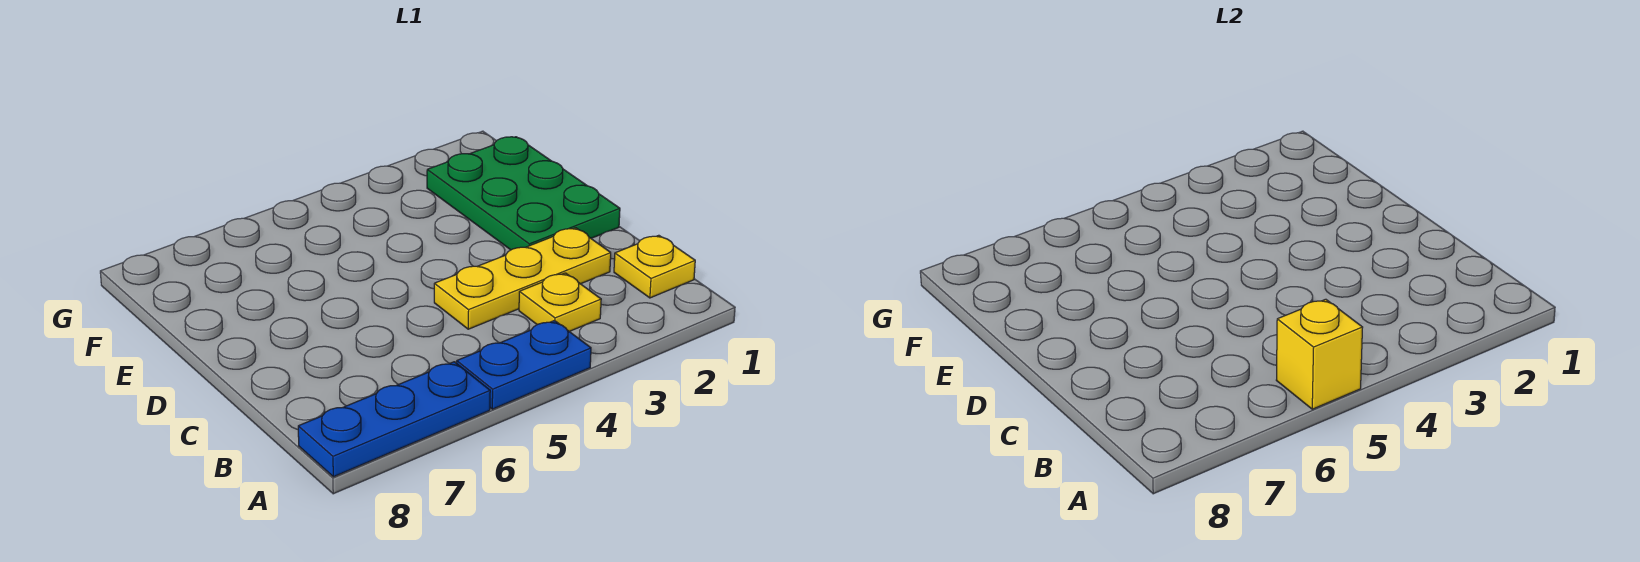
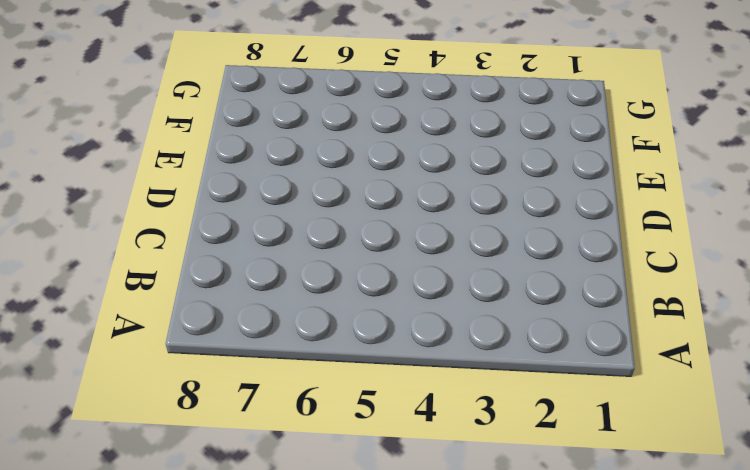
none -> blue 1x2 plate [457,321,591,409]
none -> blue 1x3 plate [298,362,490,477]

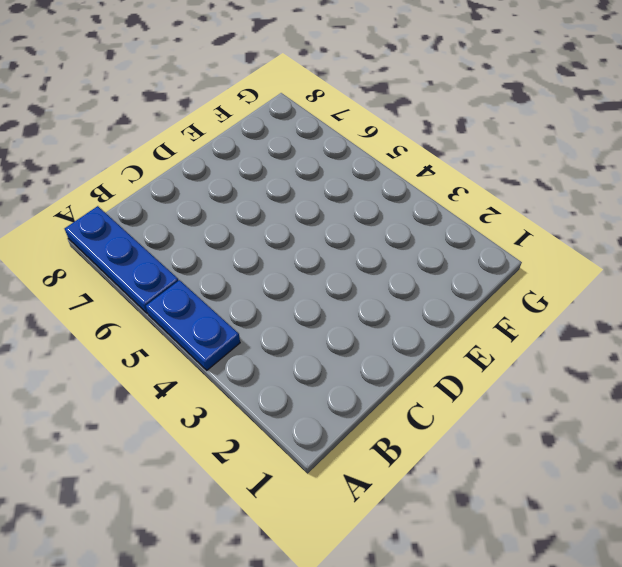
none -> yellow 1x1 plate [614,235,695,298]
none -> yellow 1x1 plate [519,273,601,331]

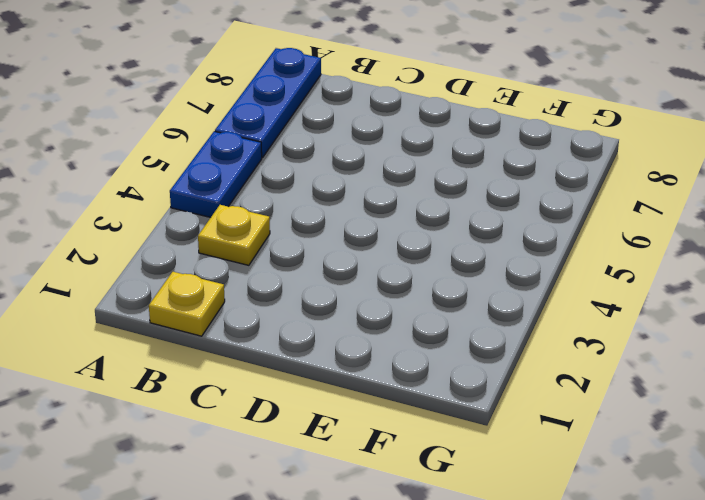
none -> yellow 1x3 plate [434,228,611,329]
none -> green 2x3 plate [427,137,620,250]

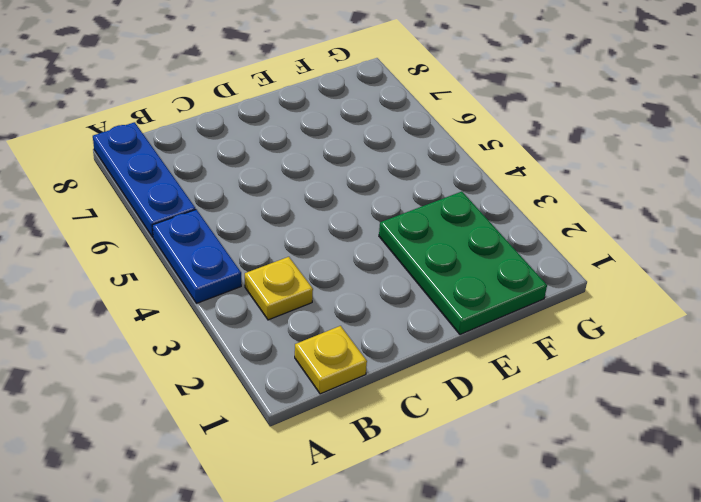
green 2x3 plate [379,192,547,334] -> green 2x3 plate turned to [427,137,620,250]
none -> yellow 1x3 plate [434,228,611,329]
none -> yellow 1x1 brick [1276,299,1363,409]

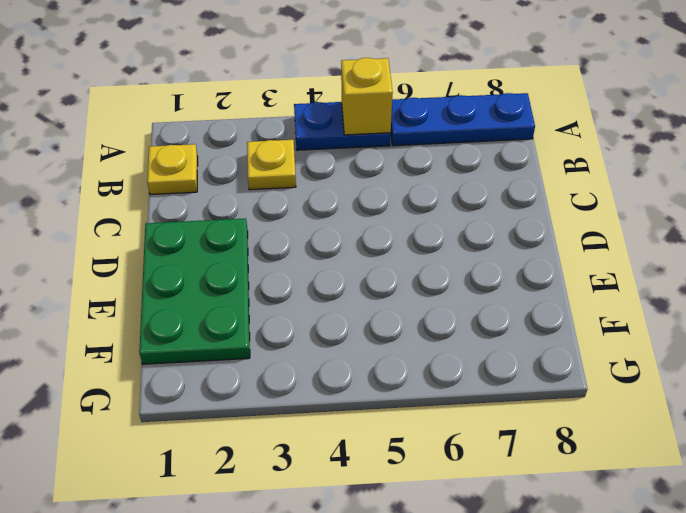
none -> yellow 1x3 plate [434,228,611,329]

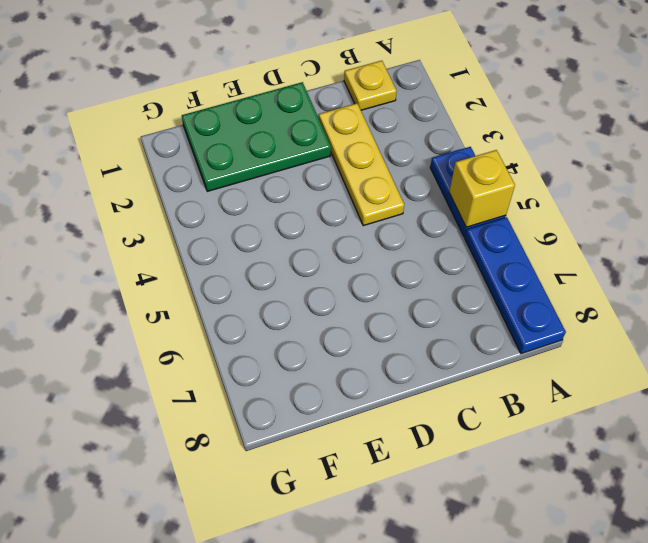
none -> yellow 1x1 plate [519,273,601,331]

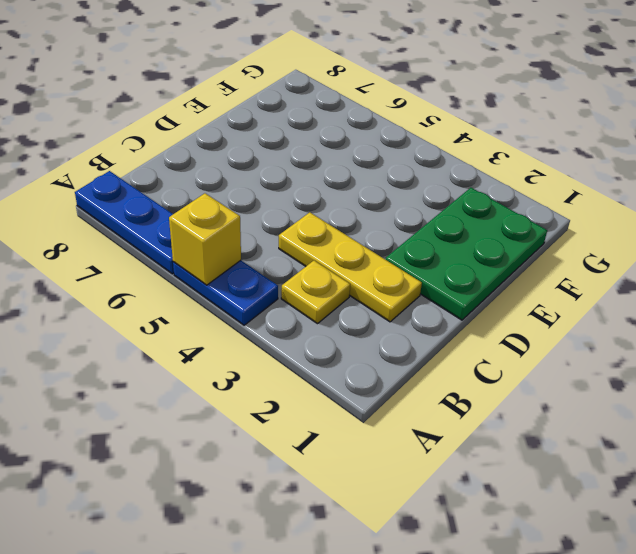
none -> yellow 1x1 plate [614,235,695,298]

